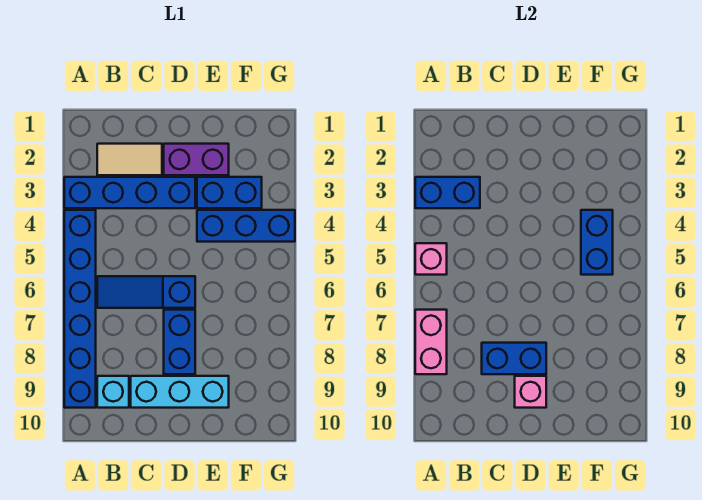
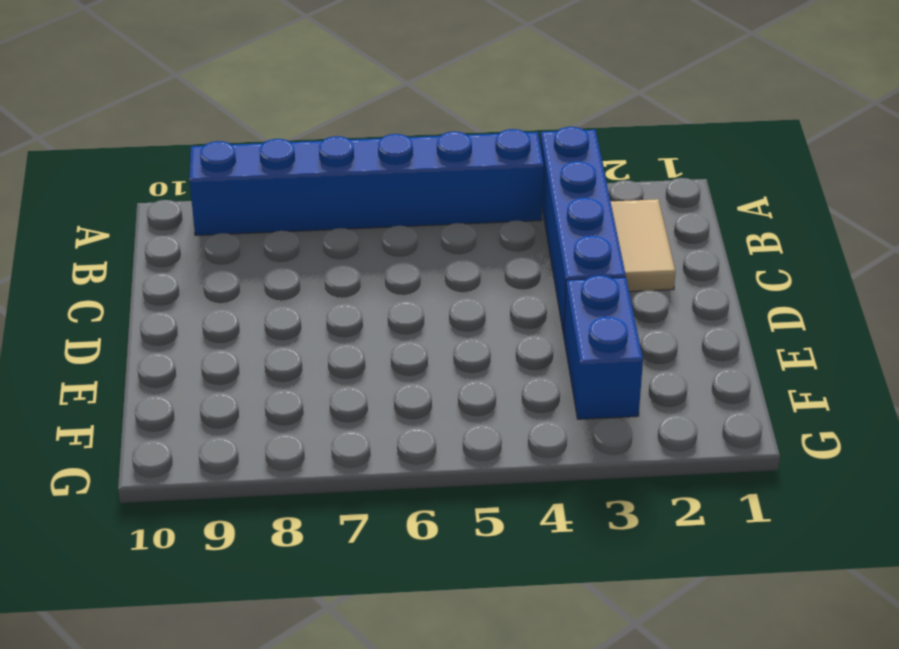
none -> blue 1x3 slope [97,276,195,308]
none -> cyan 1x1 brick [97,376,129,408]
none -> cyan 1x3 brick [131,376,229,408]

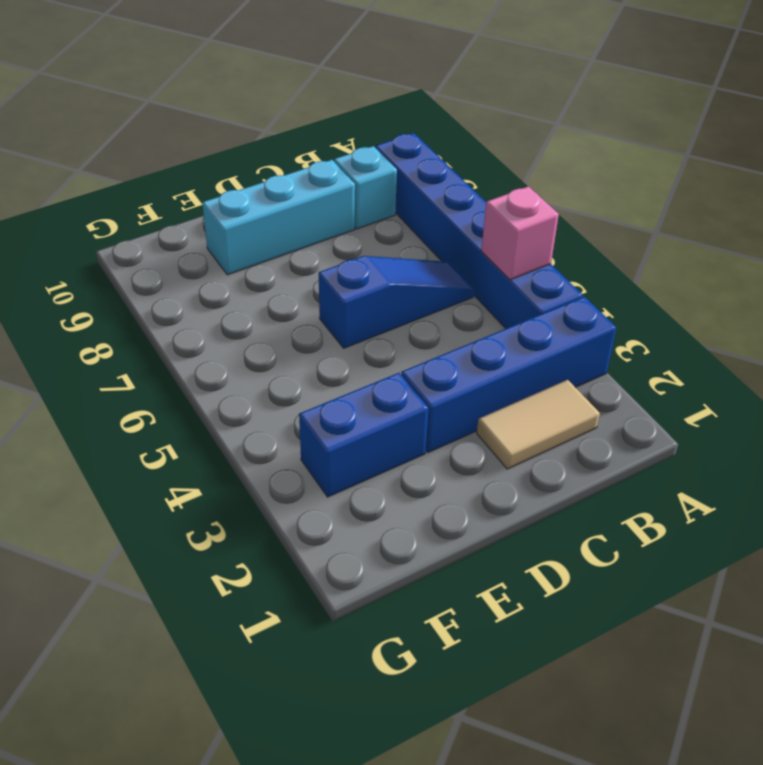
none -> purple 1x2 brick [164,144,229,175]
none -> blue 1x2 brick [164,310,195,374]
none -> blue 1x3 brick [197,210,295,242]

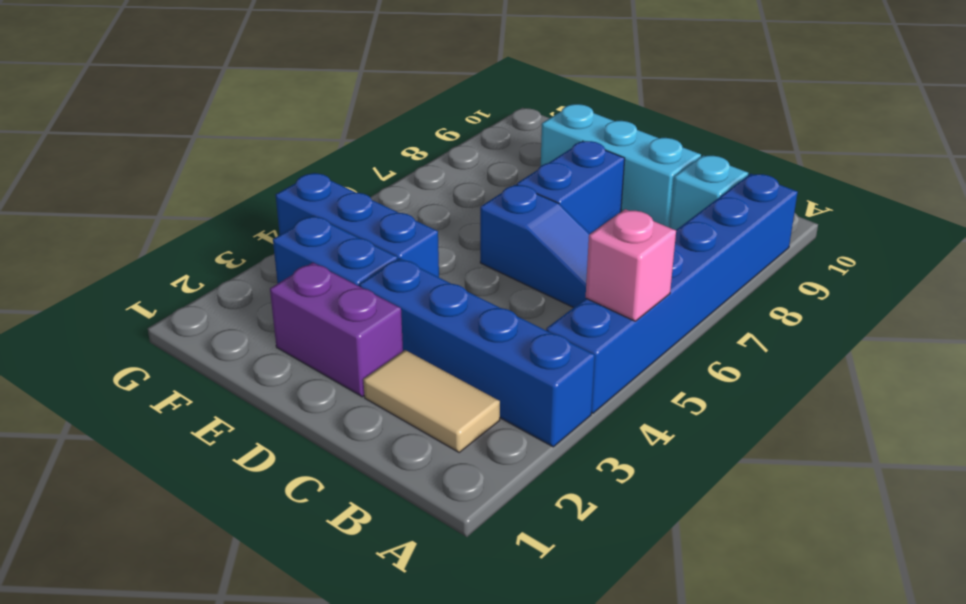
none -> blue 1x2 brick [415,177,480,208]
none -> pink 1x2 brick [415,310,447,374]
none -> blue 1x2 brick [482,343,546,374]

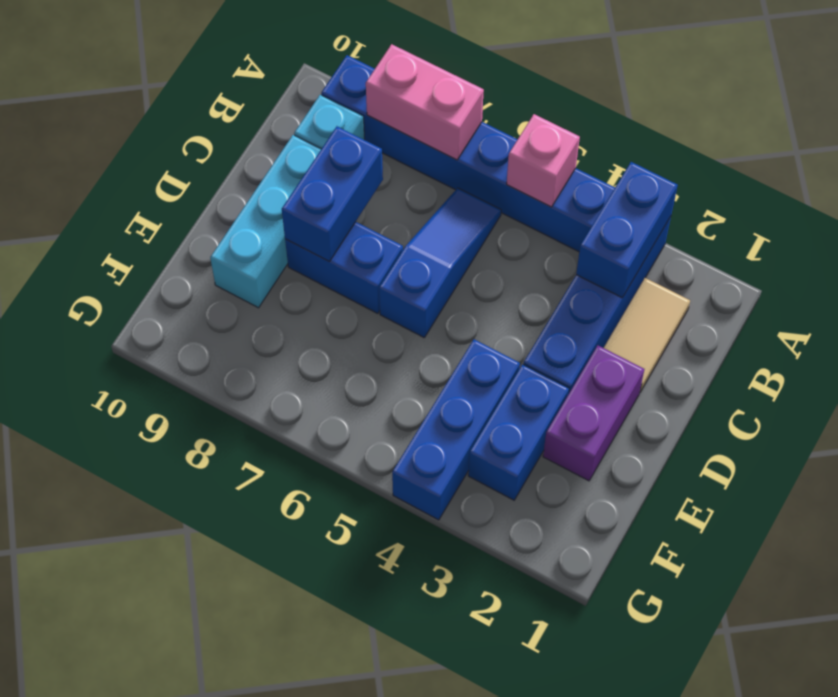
none -> pink 1x1 brick [515,376,546,408]
none -> blue 1x2 brick [581,210,613,275]

